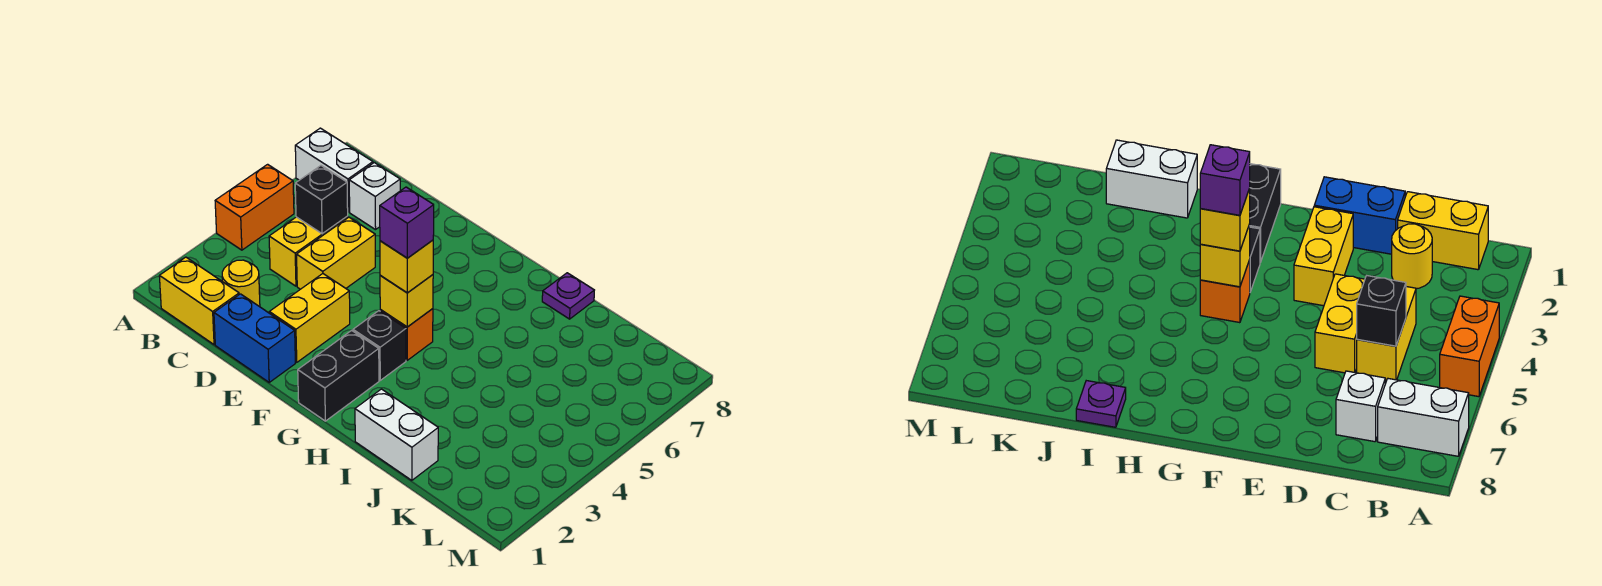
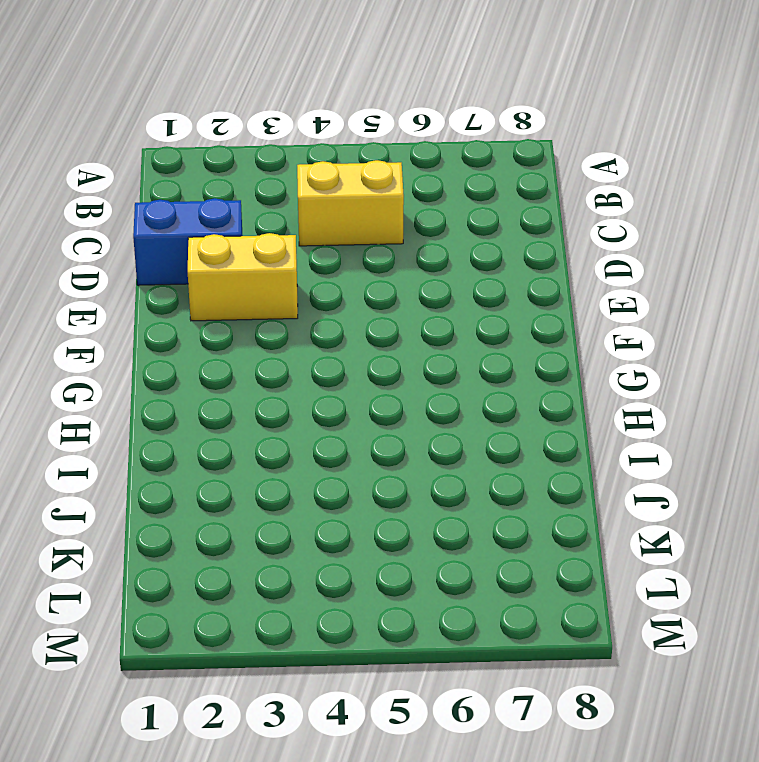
blue 1x2 brick [133,198,243,285] -> blue 1x2 brick turned to [214,294,295,382]
none -> orange 1x2 brick [215,164,294,250]
none -> white 1x2 brick [295,128,373,212]
none -> yellow 1x2 brick [159,257,239,345]

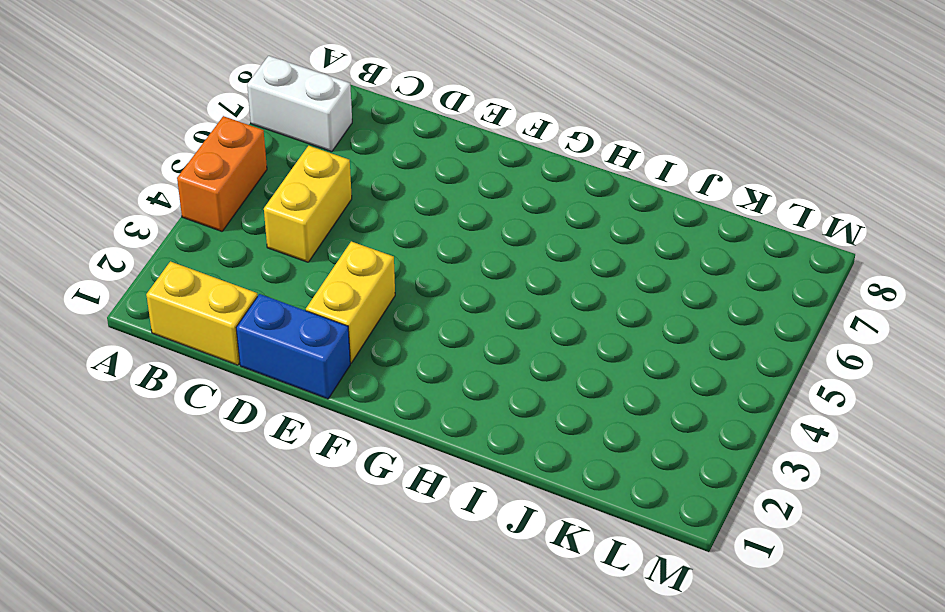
none -> yellow 1x1 round brick [222,260,260,307]
none -> white 1x1 brick [349,163,400,230]
none -> yellow 1x2 brick [297,217,375,289]

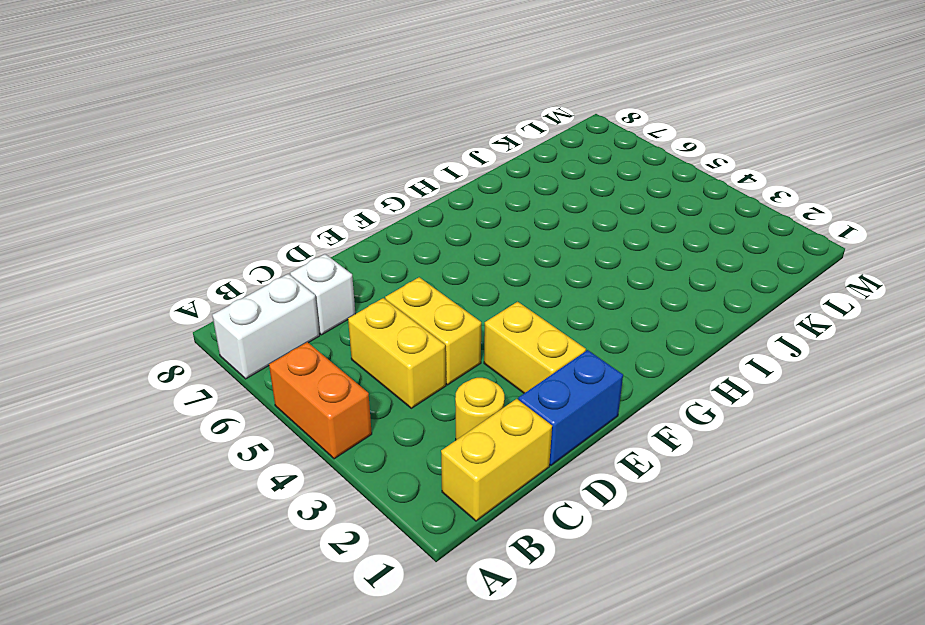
none -> black 1x2 brick [298,330,379,421]
none -> black 1x1 brick [353,311,406,380]
none -> orange 1x1 brick [380,309,433,360]

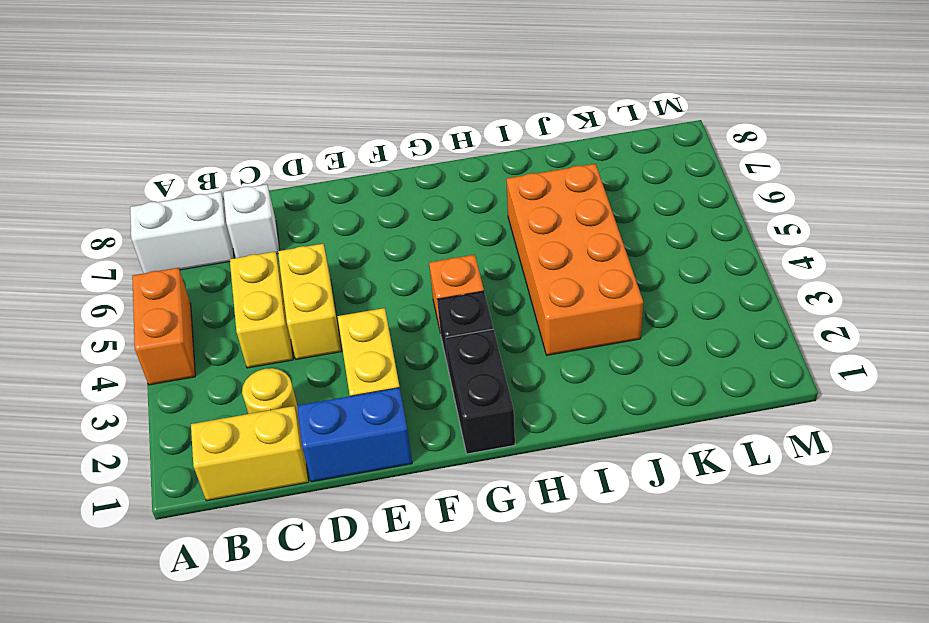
orange 2x4 brick [506,164,643,355] -> none
none -> white 1x2 brick [355,389,438,480]
none -> purple 1x1 plate [542,273,594,319]
none -> black 1x1 brick [295,166,348,234]

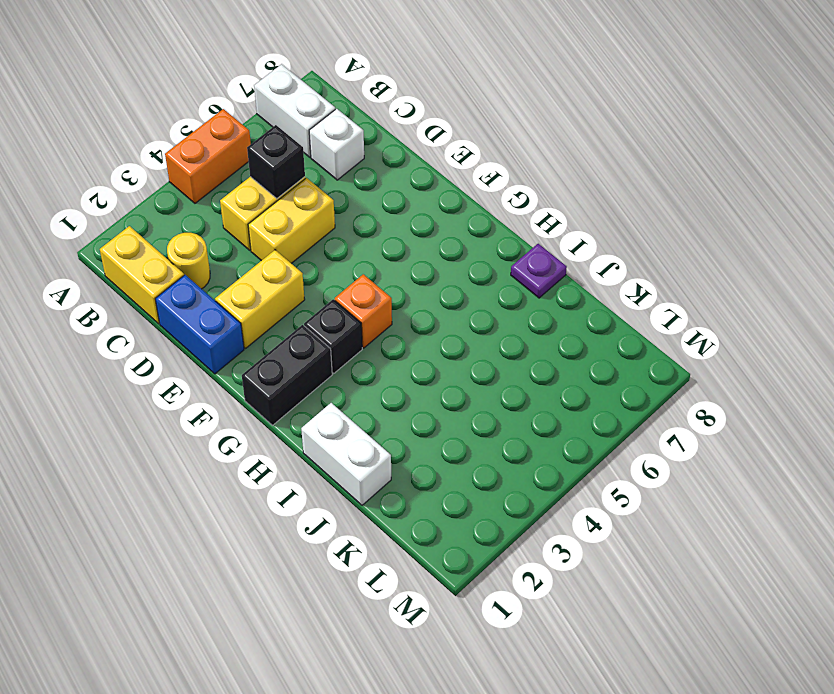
none -> yellow 1x1 brick [380,275,433,327]
none -> yellow 1x1 brick [380,240,433,293]
none -> purple 1x1 brick [380,187,434,258]

